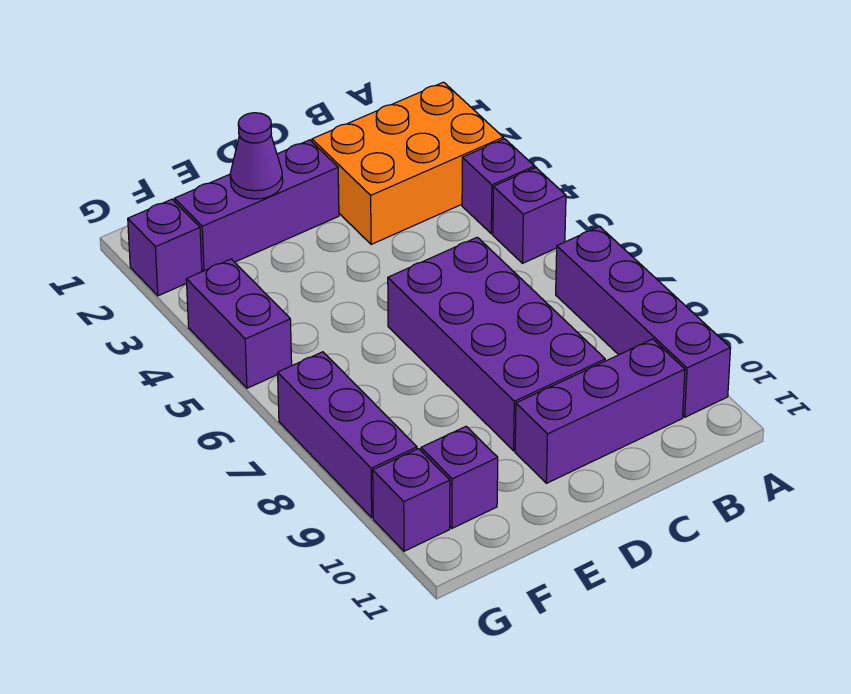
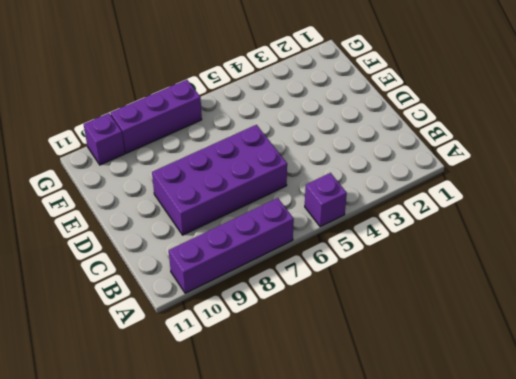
none -> orange 2x3 brick [312,82,503,244]
none -> purple 1x1 brick [462,139,534,234]
none -> purple 1x3 brick [515,339,685,483]

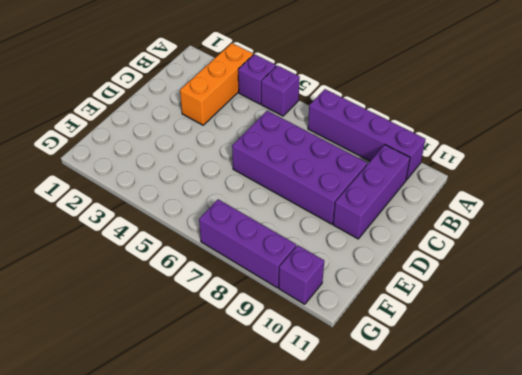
orange 1x3 brick [180,43,253,125] -> orange 2x3 brick [312,82,503,244]
none -> purple 1x3 brick [174,140,339,272]
none -> purple 1x1 brick [421,426,498,528]
none -> purple 1x1 brick [128,199,202,296]

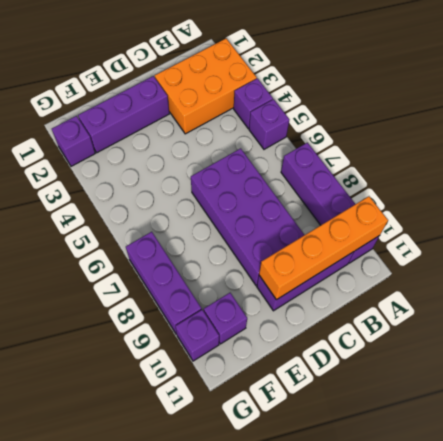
orange 1x4 brick [259,196,388,300] -> none
none -> purple 1x2 brick [186,259,292,388]
none -> purple 1x1 cone [230,113,283,199]

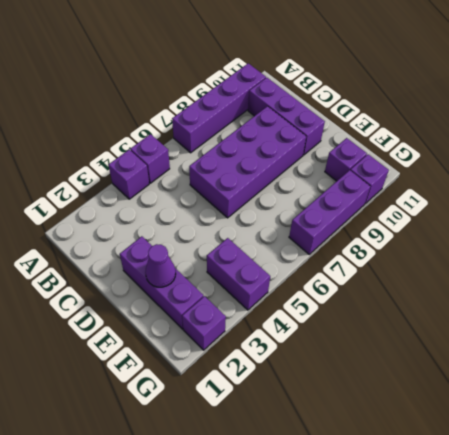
purple 1x2 brick [207,238,270,310] -> purple 1x2 brick turned to [186,259,292,388]
none -> orange 2x3 brick [312,82,503,244]

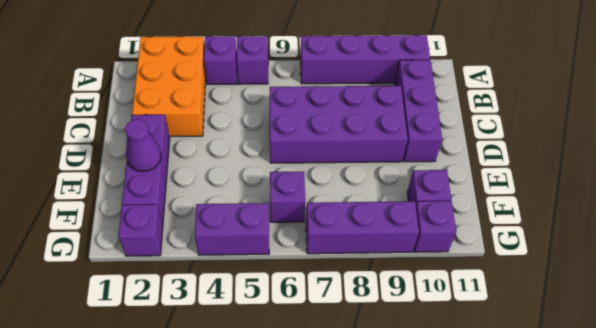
purple 1x1 brick [270,172,305,222] -> none

